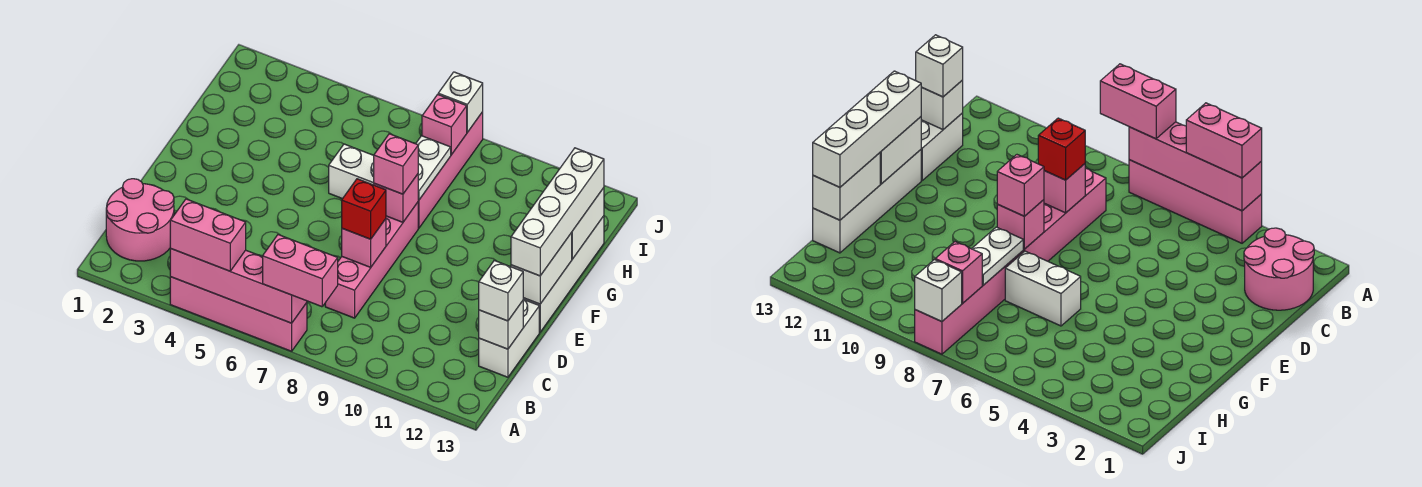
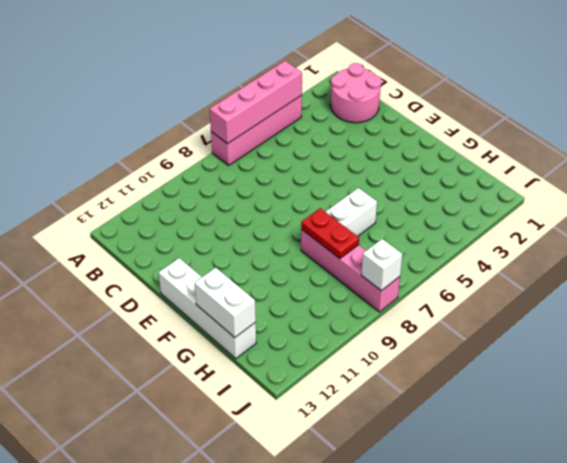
red 1x2 plate [301,208,359,259] -> white 1x2 plate [416,136,451,200]
none -> pink 1x4 brick [325,202,418,318]
none -> white 1x2 brick [479,299,539,377]
none -> white 1x1 brick [479,301,523,349]

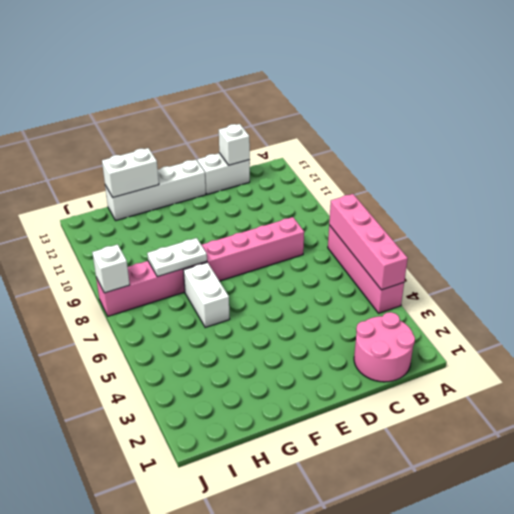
none -> pink 1x1 brick [342,219,386,267]
none -> white 1x2 brick [511,233,572,304]
none -> pink 1x1 brick [374,174,418,222]

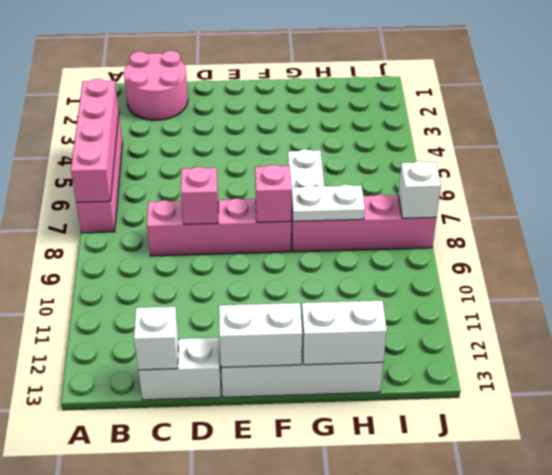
none -> pink 1x1 brick [422,94,467,155]
none -> pink 1x2 brick [170,199,246,271]
none -> pink 1x2 brick [263,235,338,307]

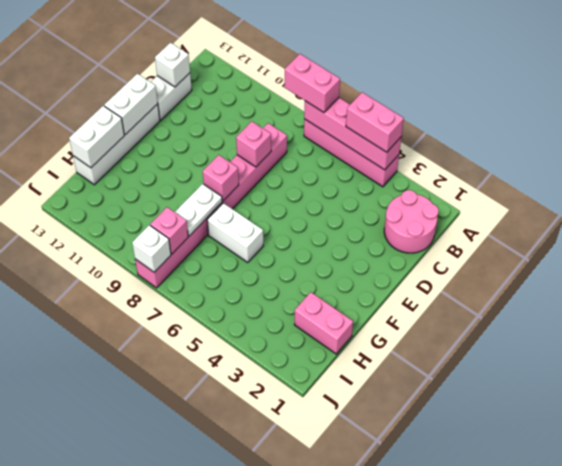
pink 1x2 brick [294,292,353,354] -> none
none -> white 1x1 brick [479,260,523,321]
none -> red 1x1 brick [342,179,386,239]
none -> white 1x4 brick [511,148,604,276]

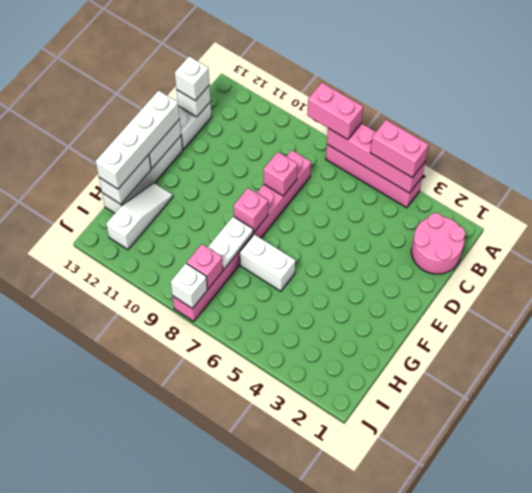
white 1x3 slope [106,183,173,250] -> none
none -> red 1x1 brick [342,179,386,239]
none -> pink 1x1 brick [374,134,418,194]

